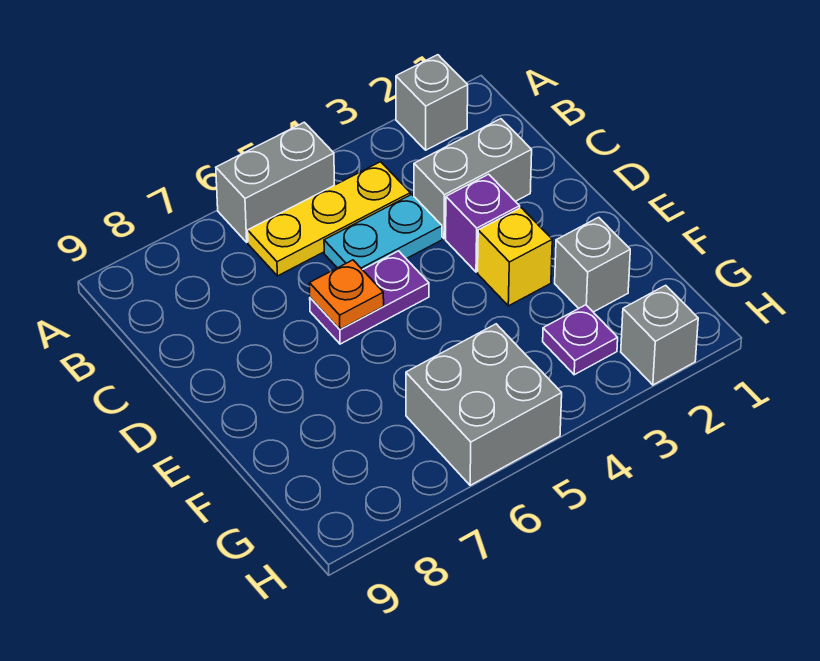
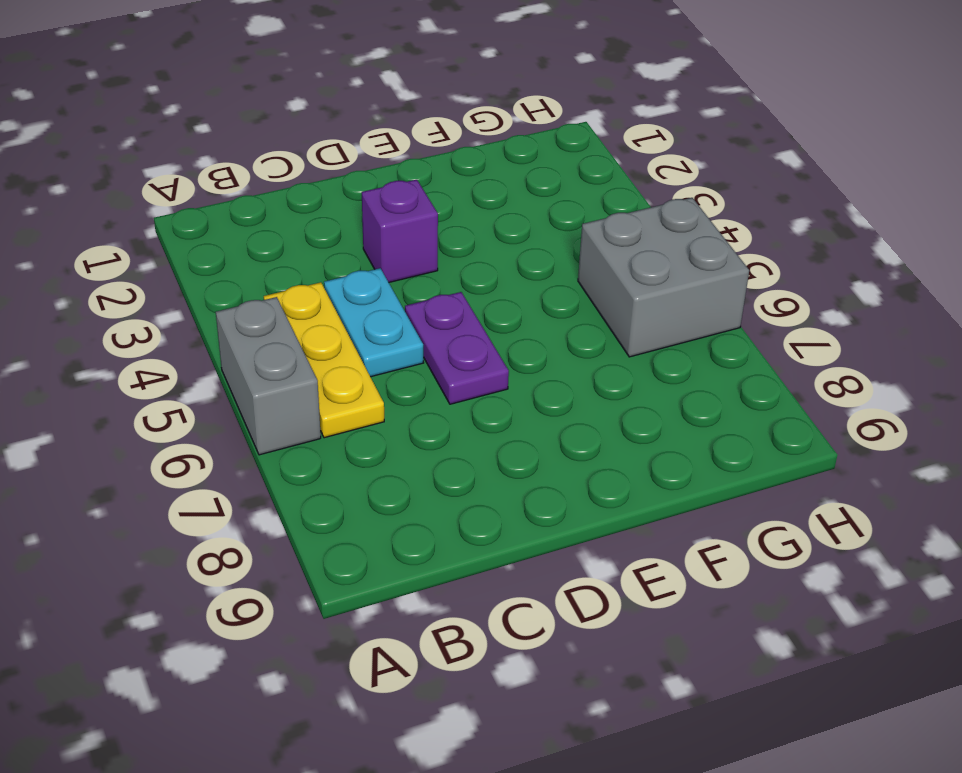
none -> grey 1x1 brick [396,55,468,150]
none -> grey 1x2 brick [414,119,532,239]
none -> yellow 1x1 brick [478,208,552,306]

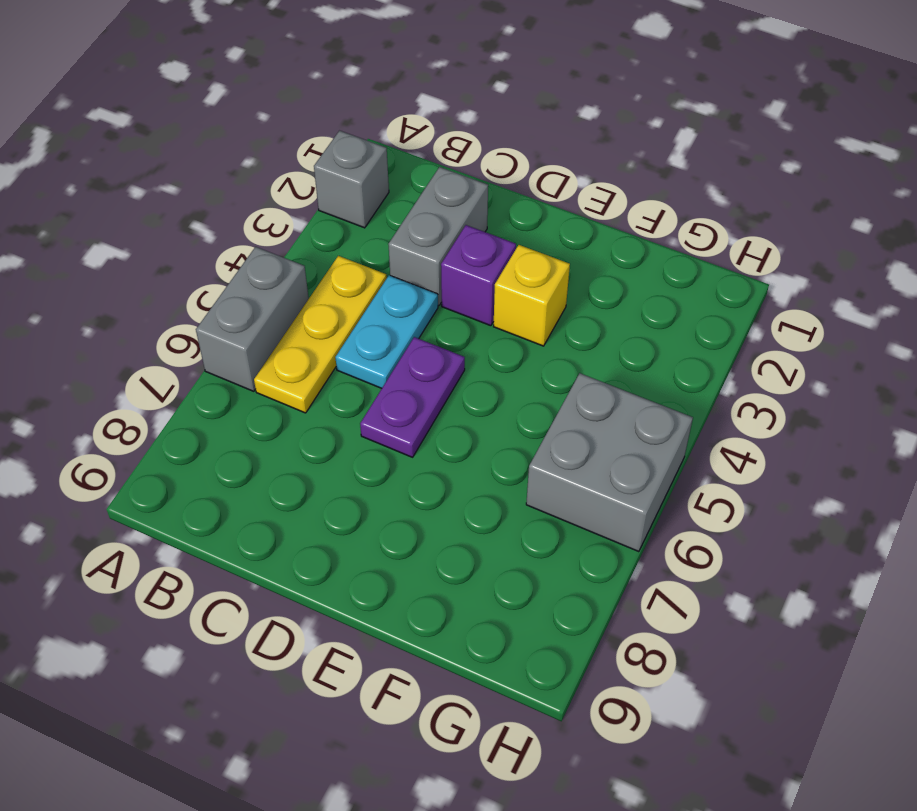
none -> grey 1x1 brick [555,217,630,312]
none -> purple 1x1 plate [543,305,618,375]
none -> grey 1x1 brick [621,285,698,385]

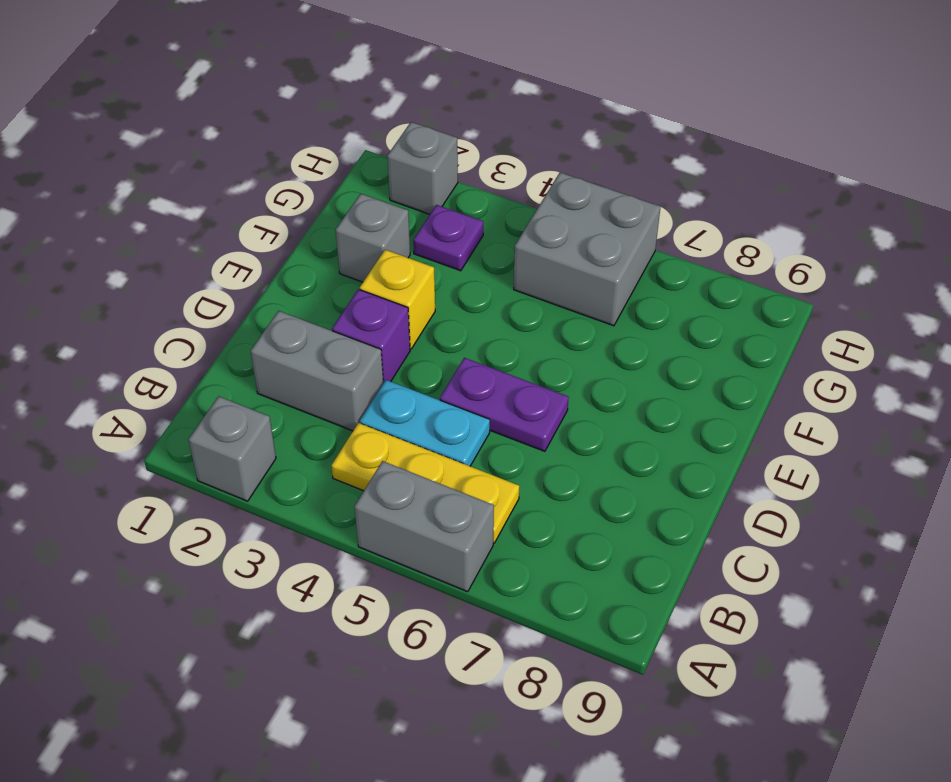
none -> orange 1x1 plate [309,260,384,329]

